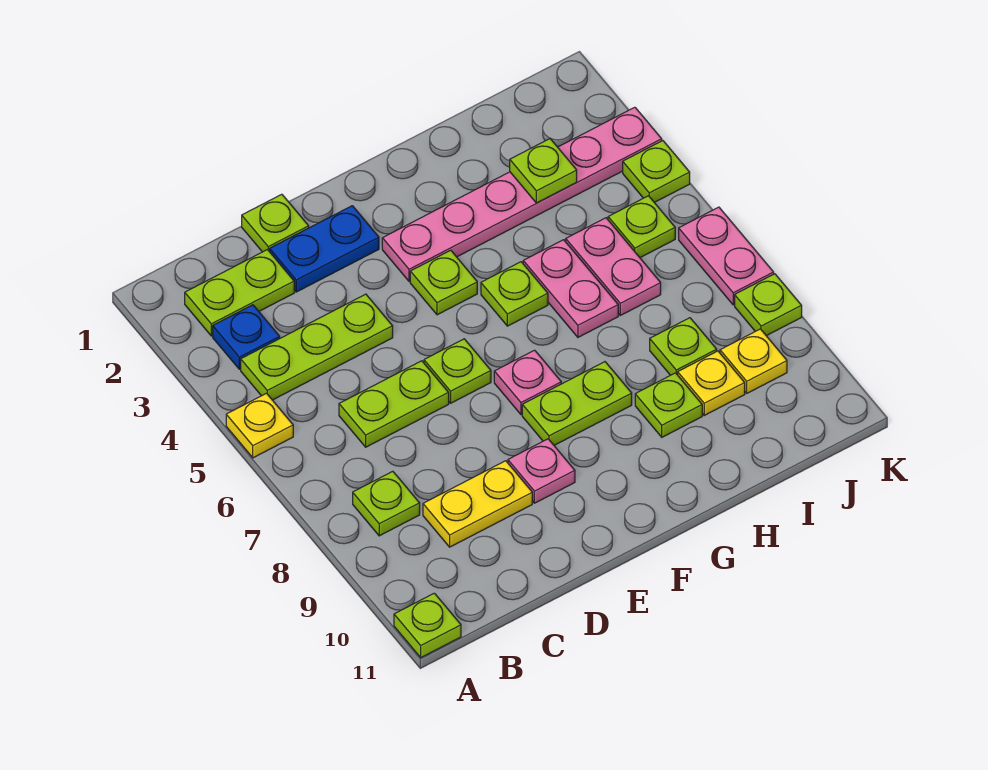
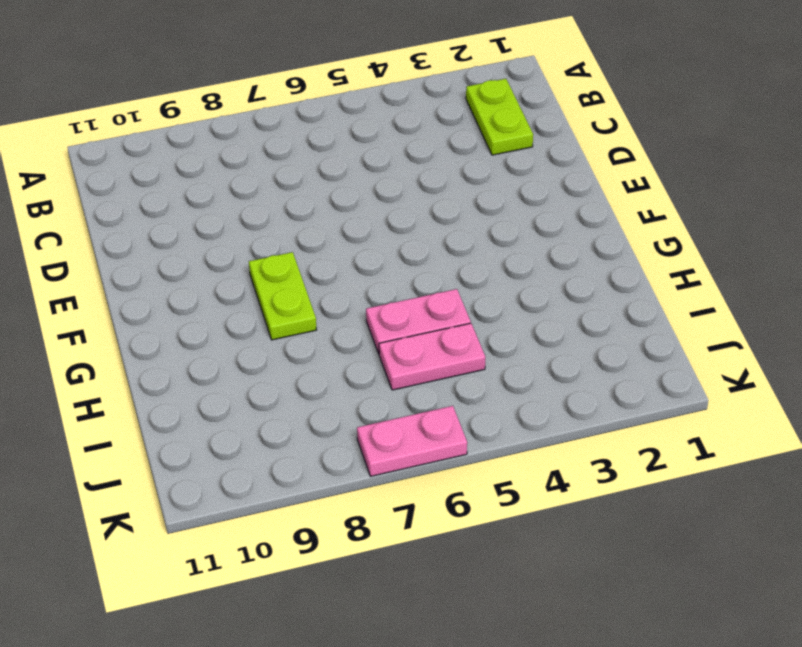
none -> yellow 1x1 plate [226,393,293,458]
none -> lime 1x1 plate [394,593,461,658]
none -> blue 1x1 plate [213,305,280,369]

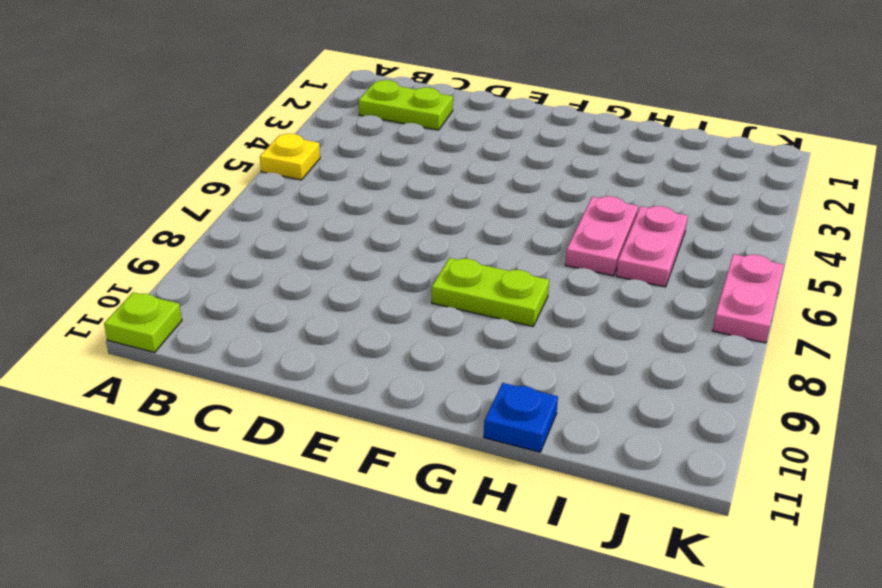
blue 1x1 plate [484,383,558,452] -> blue 1x1 plate moved to [213,305,280,369]
none -> lime 1x3 plate [241,294,393,400]
none -> lime 1x1 plate [353,471,420,536]
none -> lime 1x2 plate [339,361,449,447]

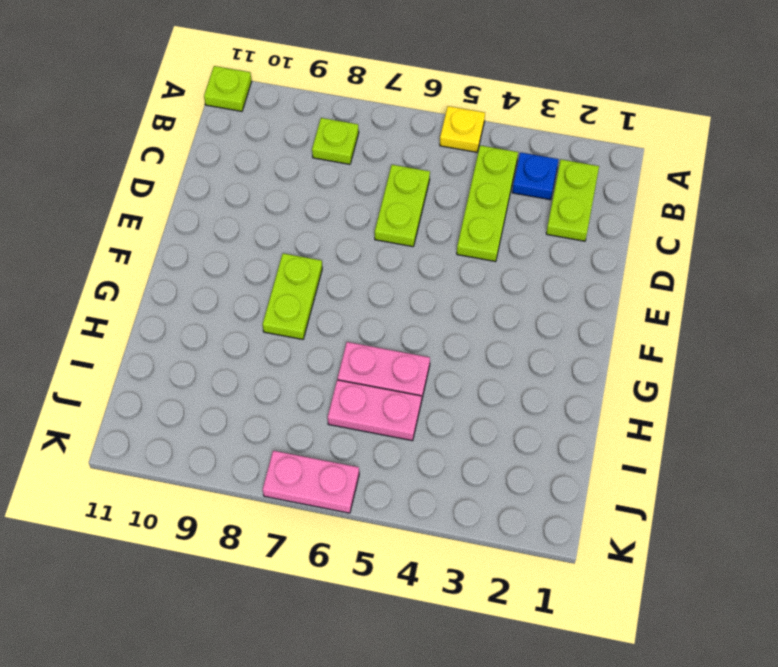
none -> yellow 1x2 plate [423,461,532,547]
none -> lime 1x1 plate [242,194,309,252]
none -> blue 1x2 plate [270,206,379,292]

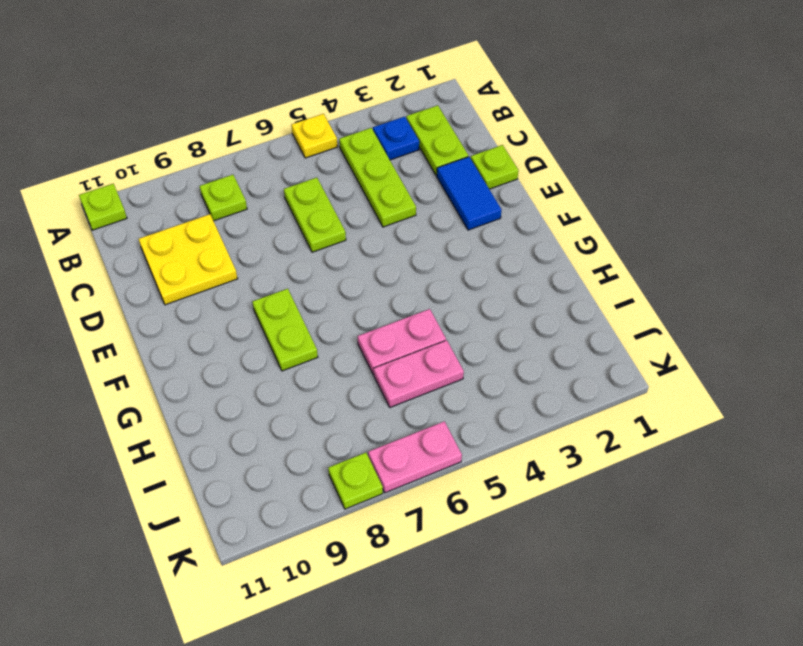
yellow 2x2 plate [139,214,238,305] -> yellow 1x2 plate [423,461,532,547]
blue 1x2 tile [437,157,501,230] -> blue 1x2 plate [270,206,379,292]
none -> lime 1x1 plate [424,339,491,403]
none -> pink 1x1 plate [508,439,575,503]
none -> pink 1x6 plate [382,107,662,281]

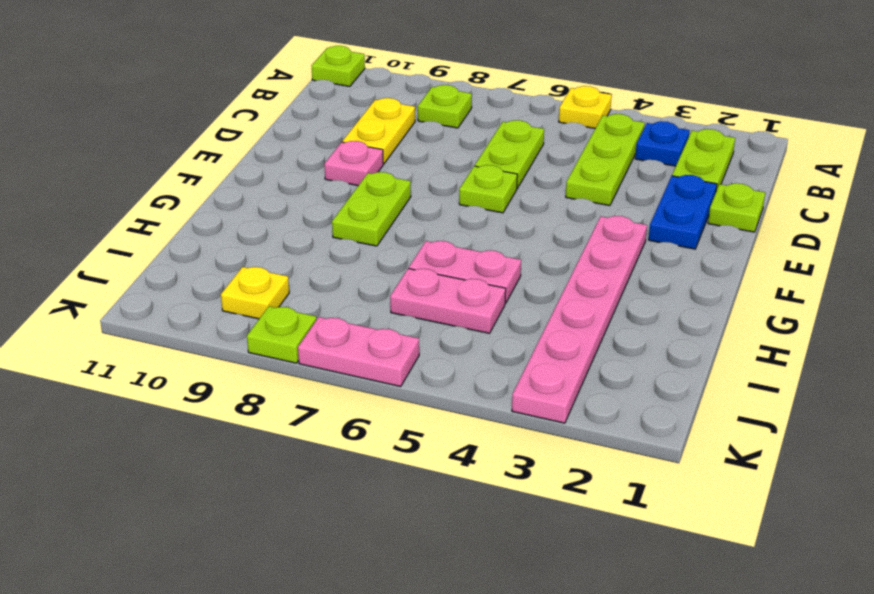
none -> lime 1x1 plate [410,250,477,315]
none -> pink 1x1 plate [494,350,561,415]
none -> lime 1x1 plate [481,262,548,326]

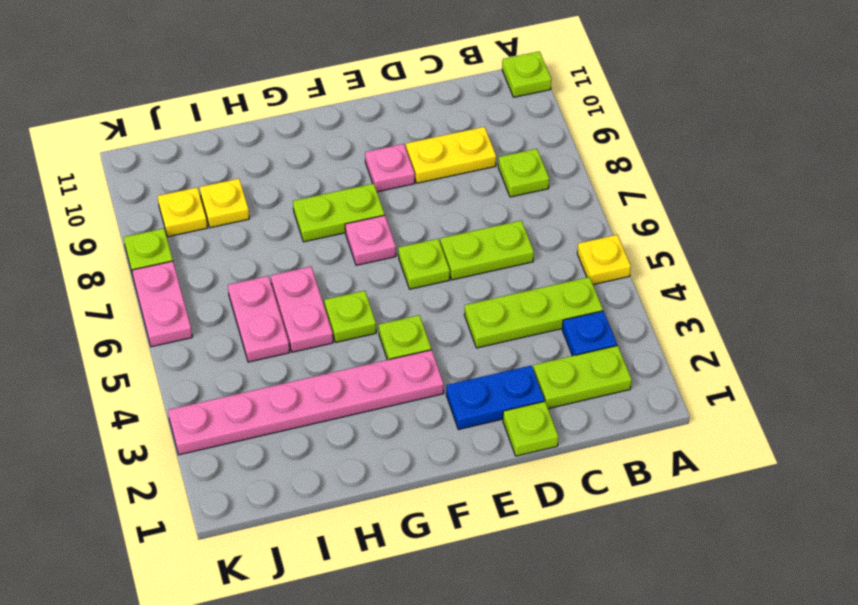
none -> lime 1x1 plate [635,373,702,437]
none -> lime 1x1 plate [650,318,717,375]
none -> lime 1x1 plate [608,196,675,258]

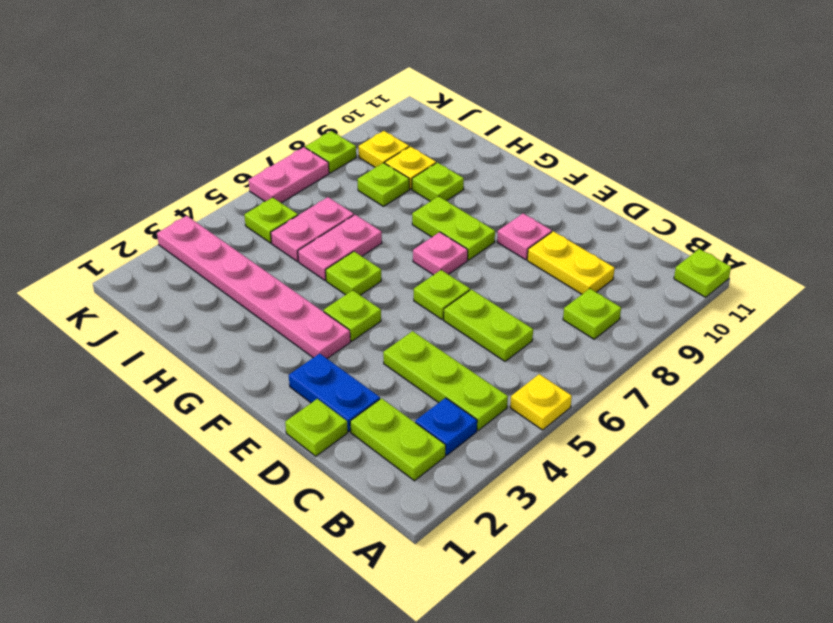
none -> lime 1x1 plate [623,141,690,203]
none -> lime 1x1 plate [510,139,577,203]

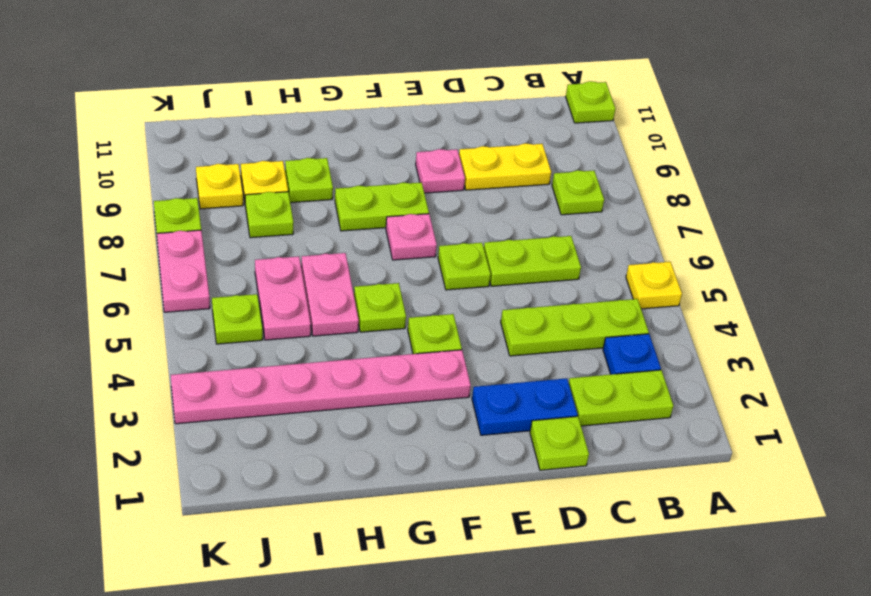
none -> lime 1x1 plate [623,141,690,203]
none -> lime 1x1 plate [510,139,577,203]

